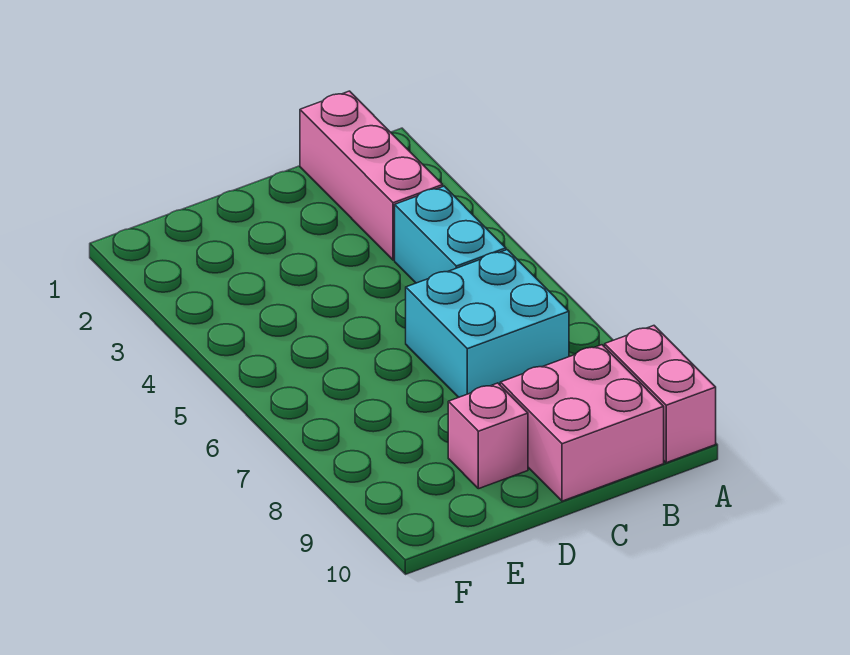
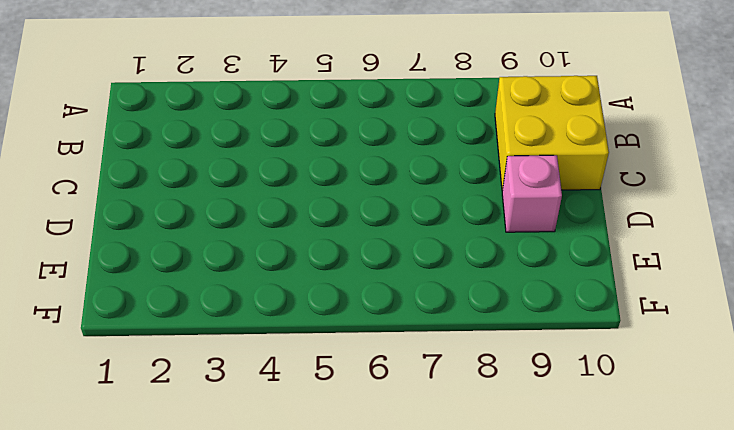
yellow 2x2 brick [495,76,609,191] -> pink 2x2 brick [500,345,664,501]
none -> pink 1x2 brick [605,326,716,463]
none -> pink 1x3 brick [300,91,443,260]

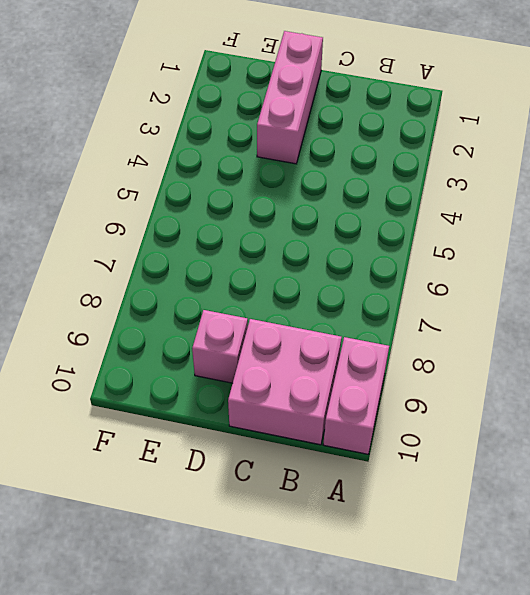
pink 1x3 brick [257,31,323,164] -> pink 1x3 brick moved to [300,91,443,260]
none -> cyan 1x2 brick [395,186,506,283]
none -> cyan 2x2 brick [406,250,569,397]

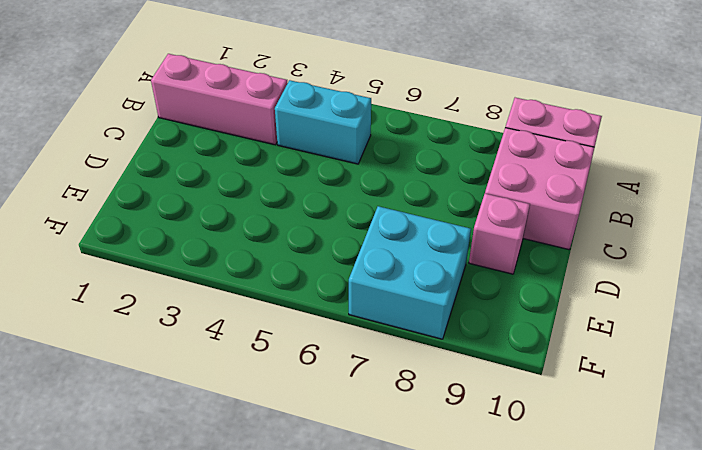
cyan 2x2 brick [349,206,471,339] -> cyan 2x2 brick moved to [406,250,569,397]

